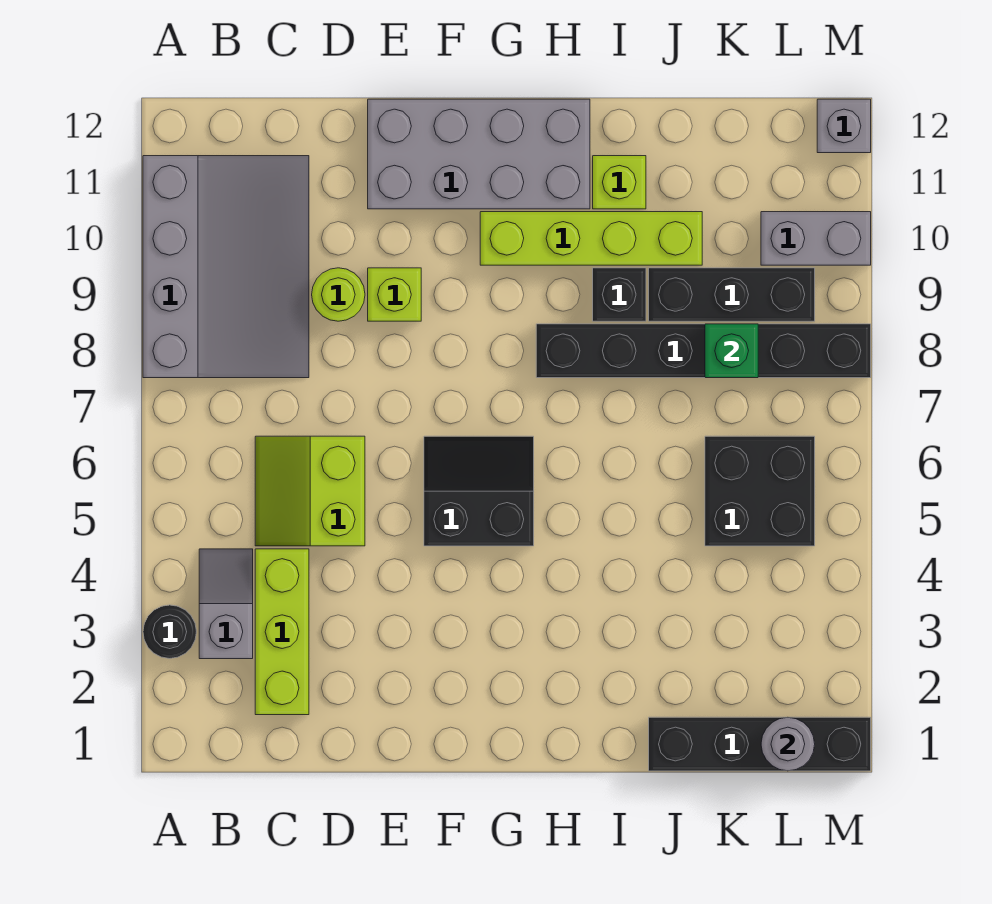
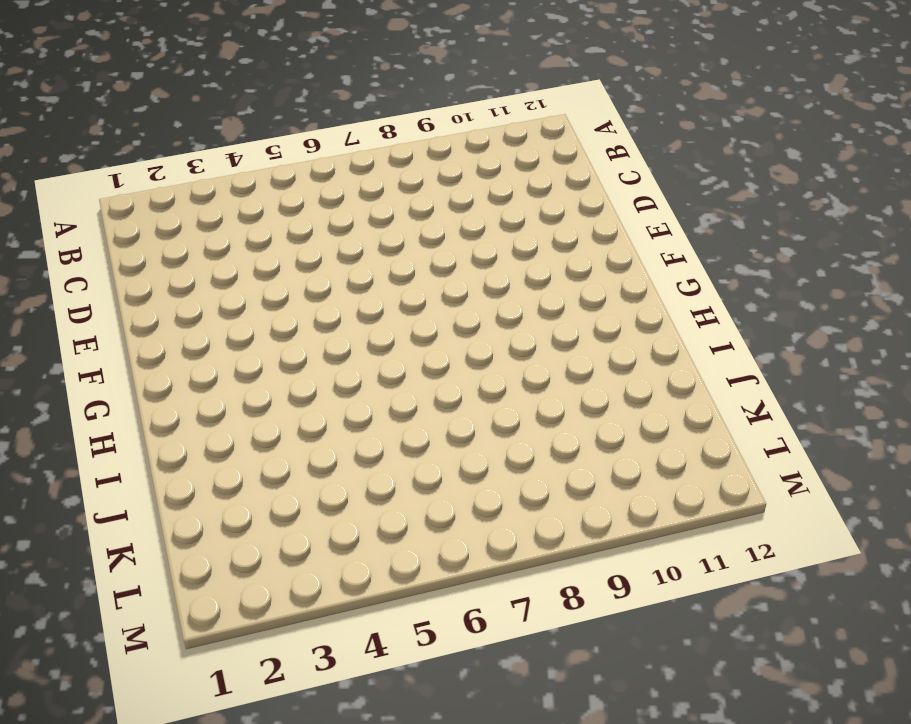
none -> black 1x1 round brick [143,605,196,658]
none -> grey 3x4 slope [143,156,309,378]
none -> grey 1x2 slope [199,549,253,659]

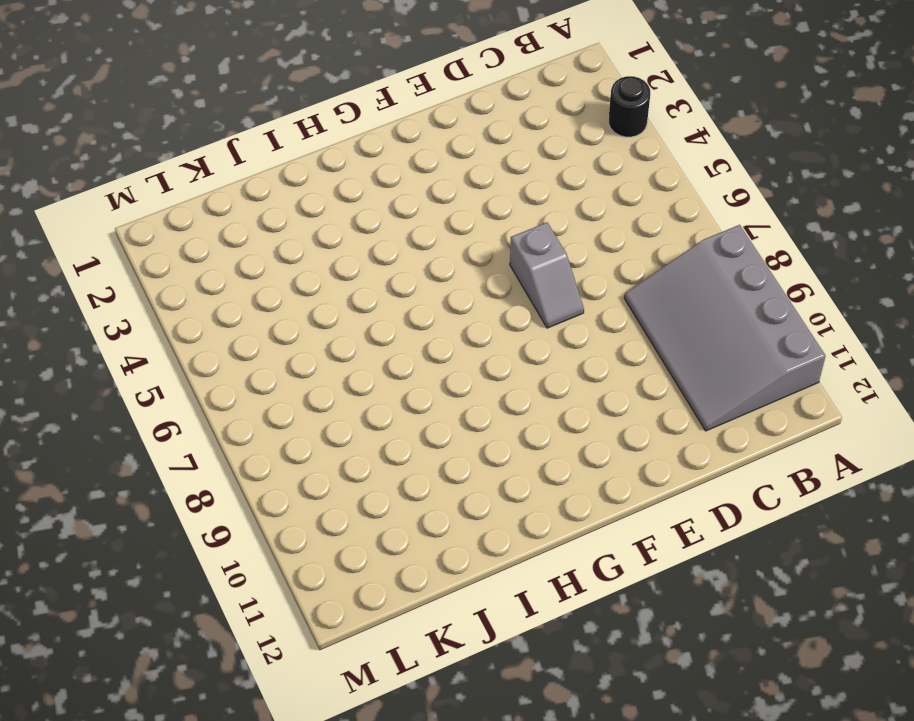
grey 1x2 slope [510,222,584,328] -> grey 1x2 slope moved to [199,549,253,659]
none -> lime 1x3 brick [255,549,309,715]
none -> lime 2x2 slope [255,436,365,546]
none -> lime 1x1 round brick [312,268,365,321]

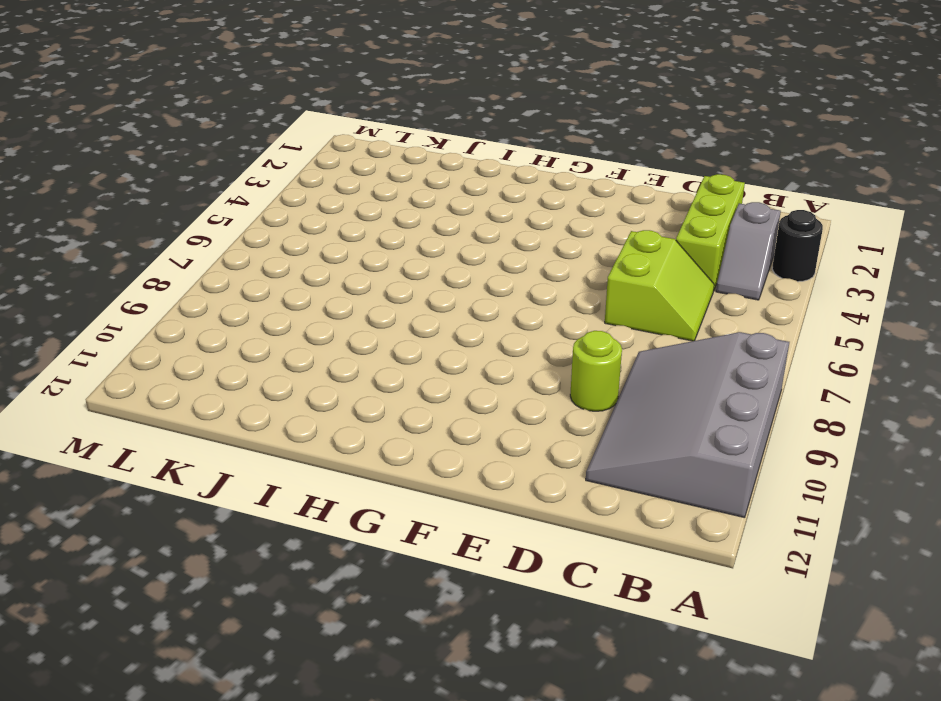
none -> lime 1x1 brick [368,268,421,321]
none -> grey 2x4 brick [368,99,590,209]
none -> black 2x2 slope [424,436,534,546]

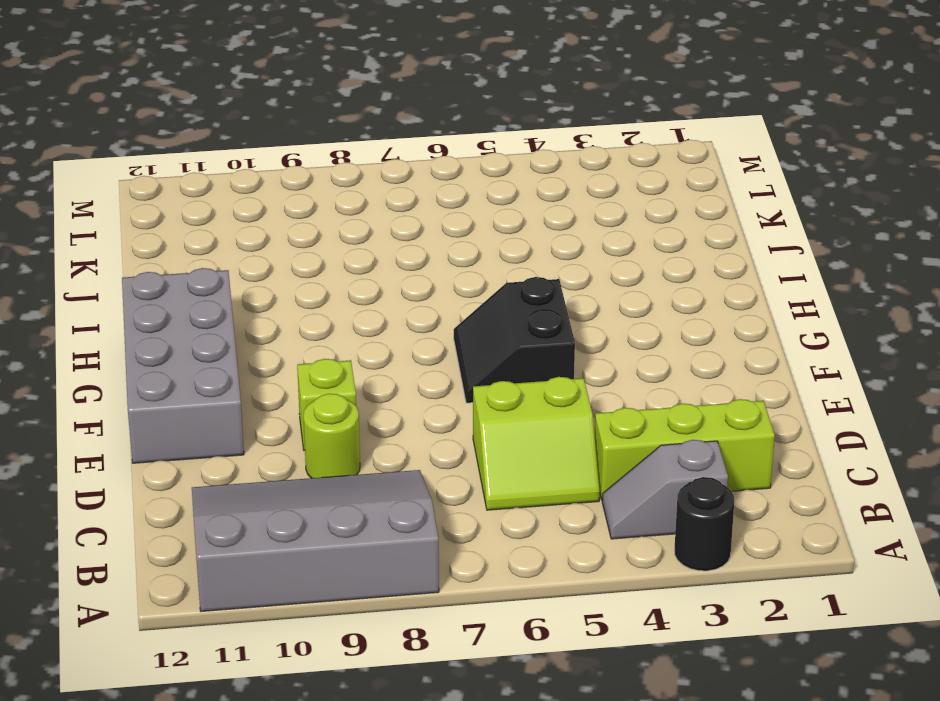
none -> lime 1x4 brick [480,212,702,265]
none -> black 1x6 brick [536,324,871,378]
none -> black 1x1 brick [593,268,646,321]

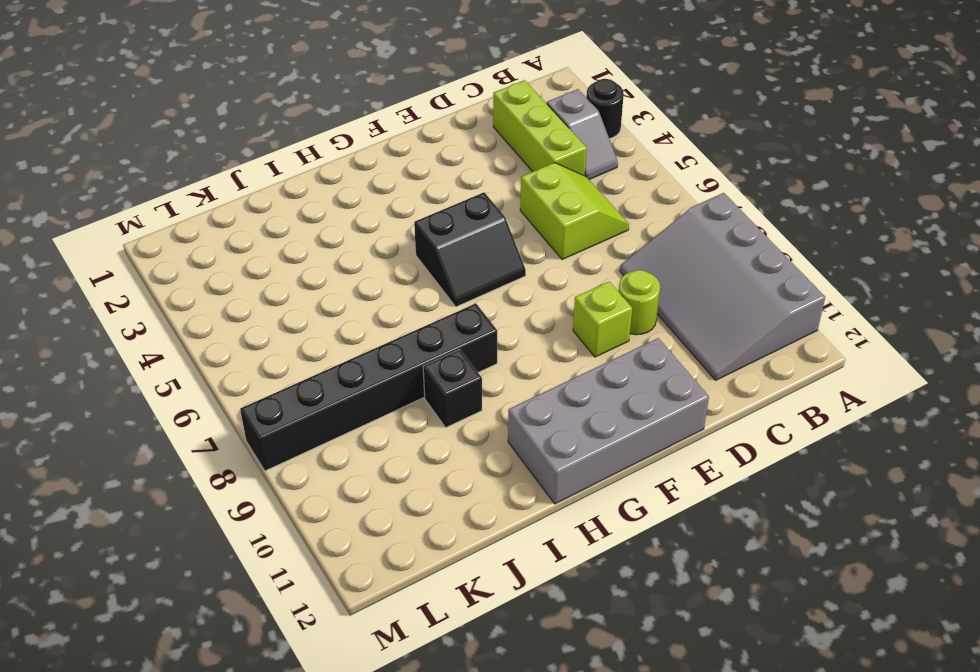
none -> lime 1x4 brick [480,212,702,265]
none -> lime 1x1 brick [593,156,646,209]
none -> black 1x4 brick [649,717,871,771]

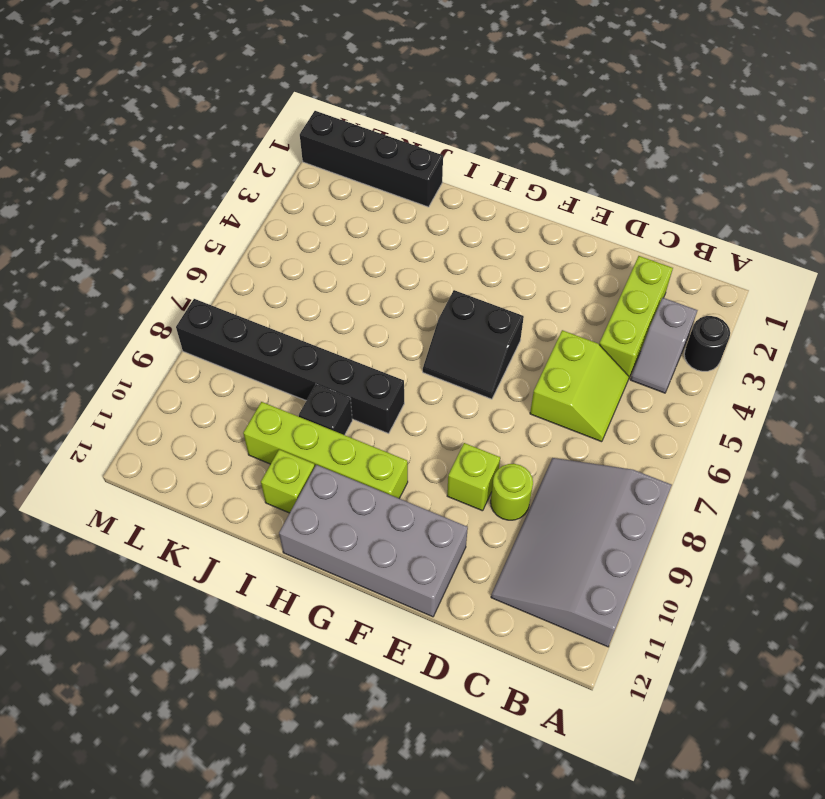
none -> black 1x3 brick [649,268,815,321]
none -> black 2x2 brick [705,436,815,546]
none -> grey 1x2 brick [761,212,871,265]

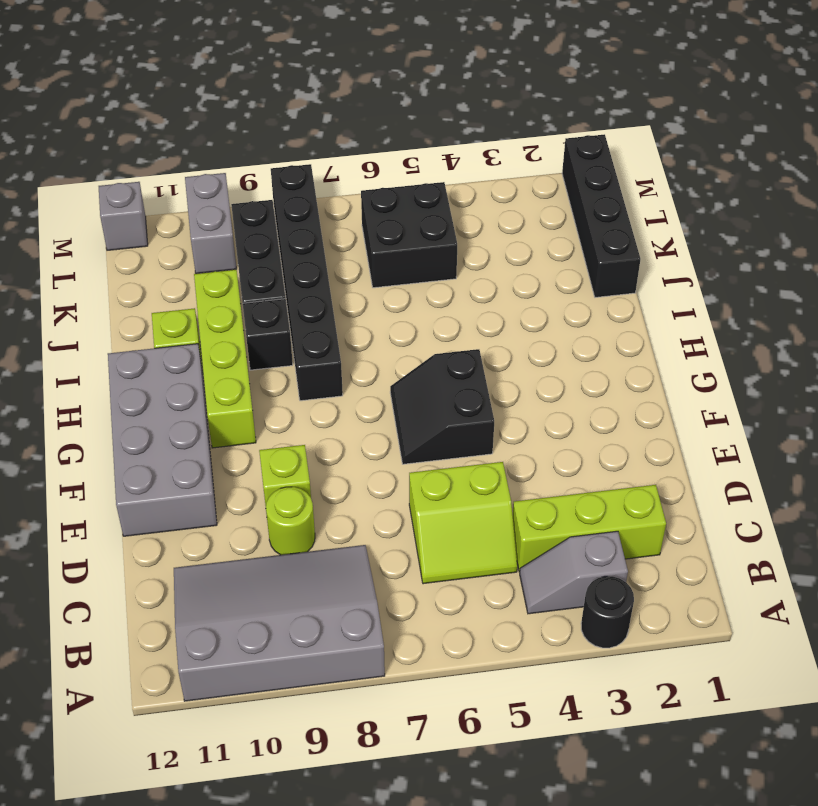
none -> green 1x1 brick [705,324,758,378]
none -> grey 1x1 round brick [761,717,815,771]

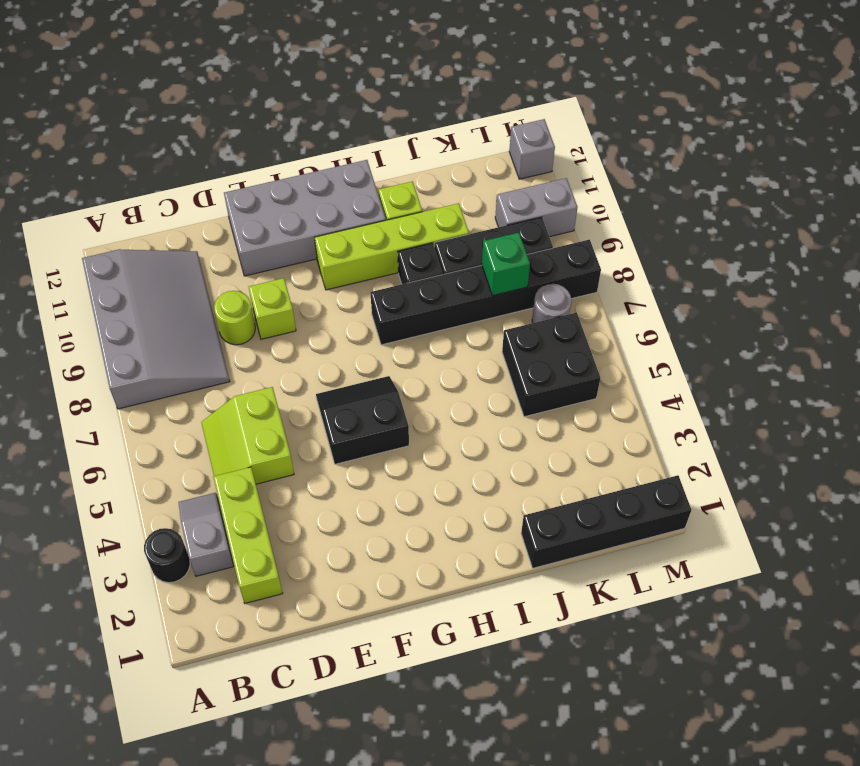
grey 1x1 round brick [532,284,571,323] -> grey 1x1 round brick moved to [761,717,815,771]

